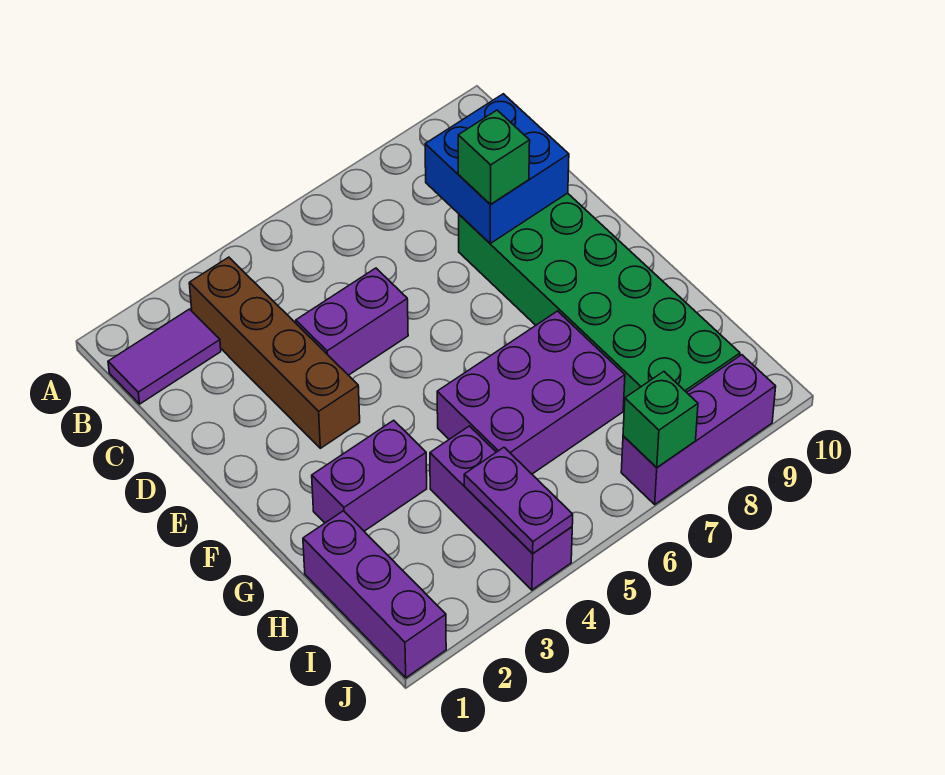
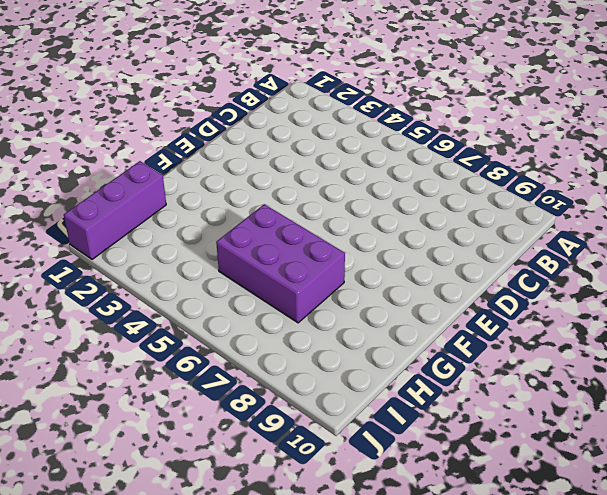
none -> purple 1x2 tile [108,309,221,404]
none -> brown 1x4 brick [189,257,360,448]
none -> purple 1x2 brick [296,268,408,375]

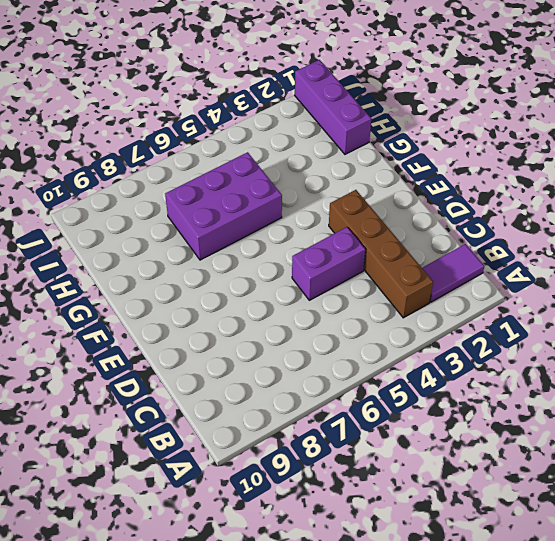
none -> green 2x6 brick [459,193,740,409]
none -> purple 1x2 brick [312,420,427,531]
none -> purple 1x3 brick [430,426,572,590]

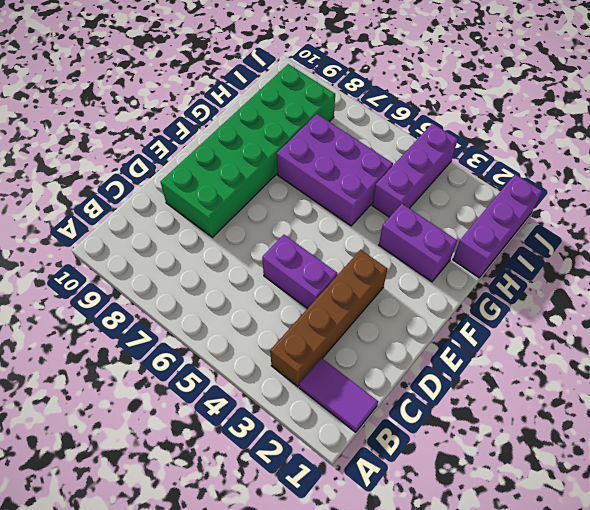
none -> purple 1x3 brick [621,355,776,504]
none -> blue 2x2 brick [425,94,569,243]
none -> purple 1x2 plate [464,447,573,554]

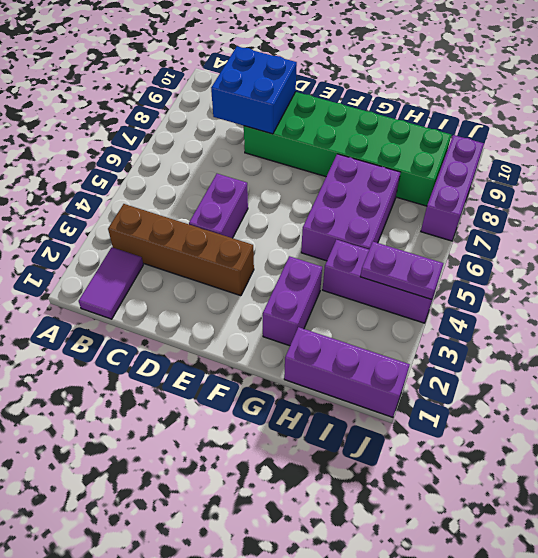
none -> green 1x1 brick [623,372,698,468]
none -> green 1x1 brick [458,110,530,205]

